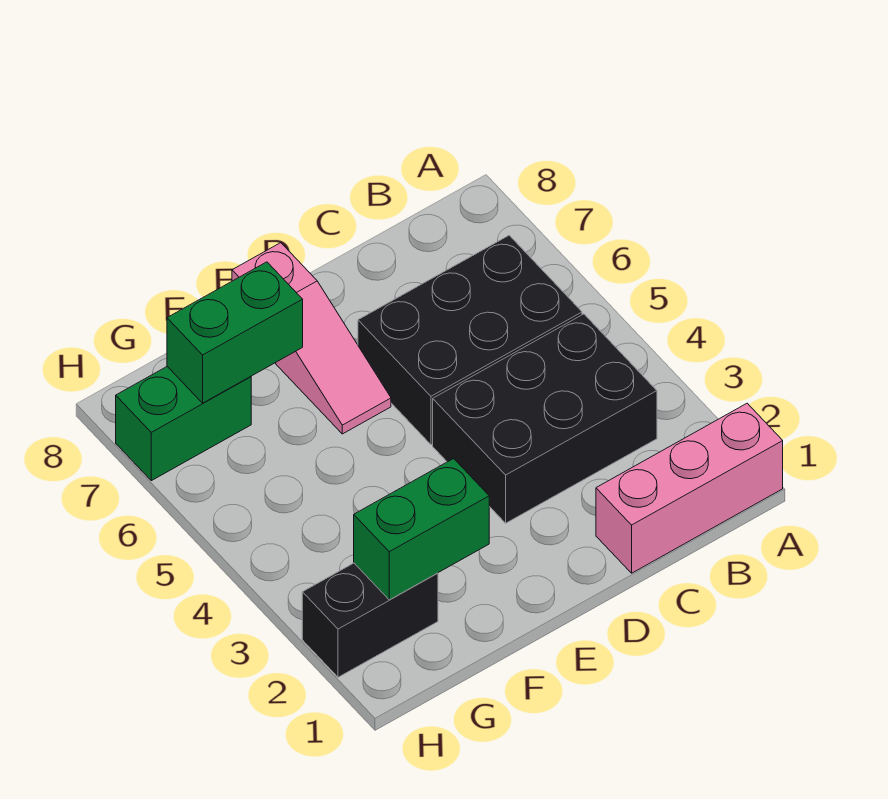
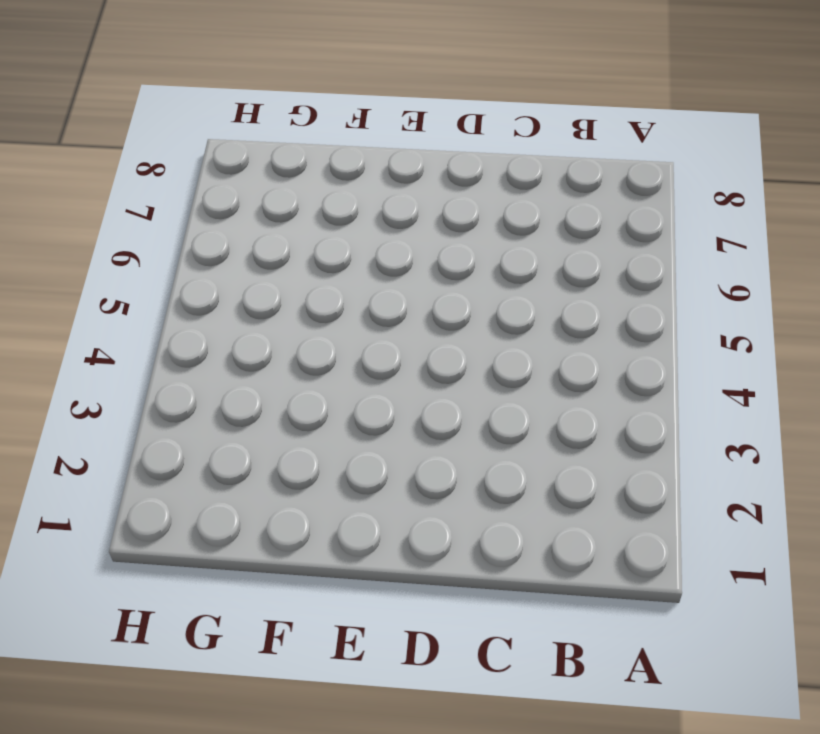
none -> pink 1x3 brick [596,403,783,573]
none -> black 2x3 brick [433,314,657,523]

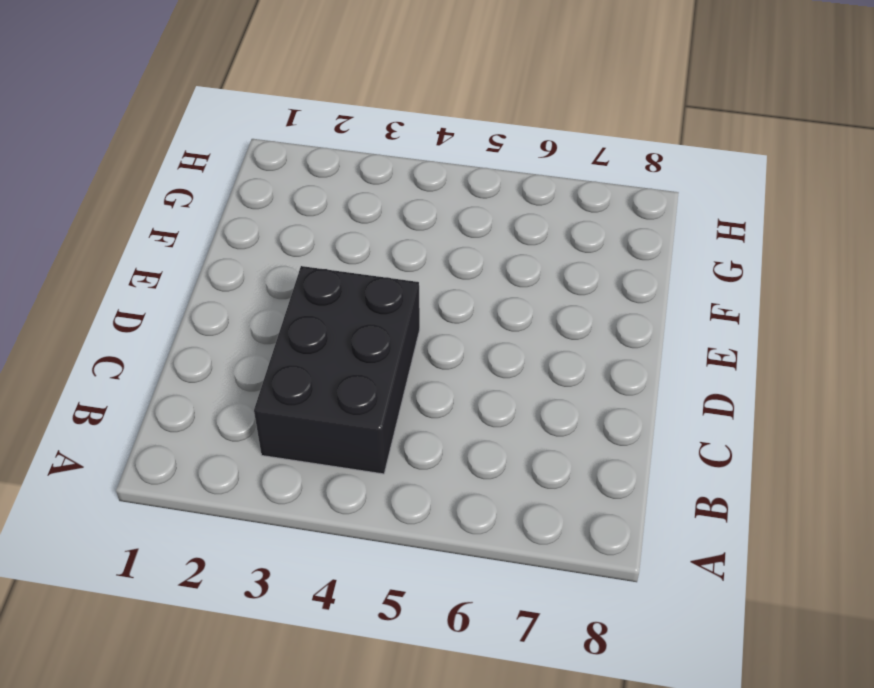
none -> pink 1x3 brick [596,403,783,573]
none -> black 2x3 brick [358,235,582,445]

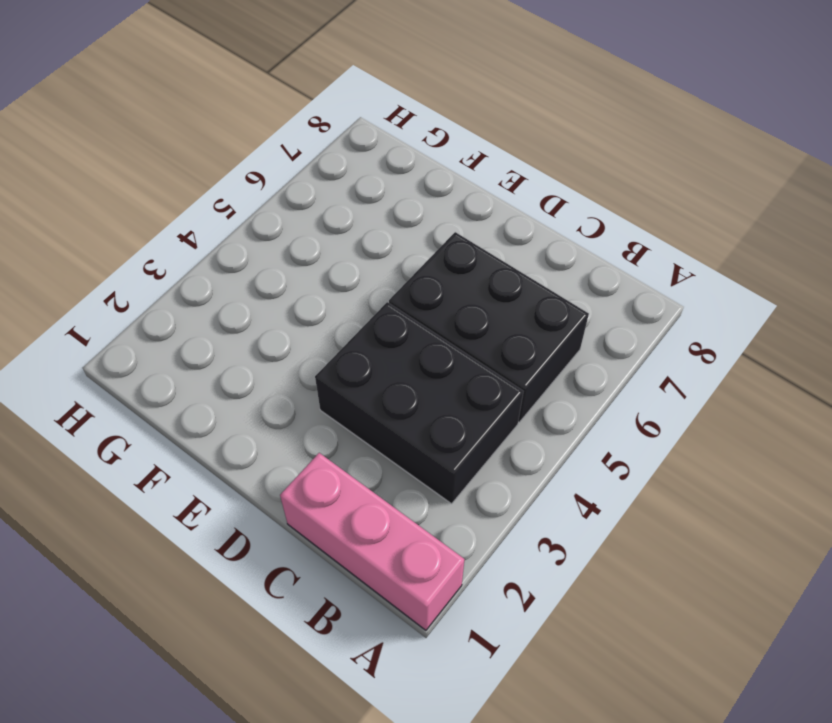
none -> pink 1x3 slope [232,243,391,434]
none -> black 1x2 brick [302,563,438,677]

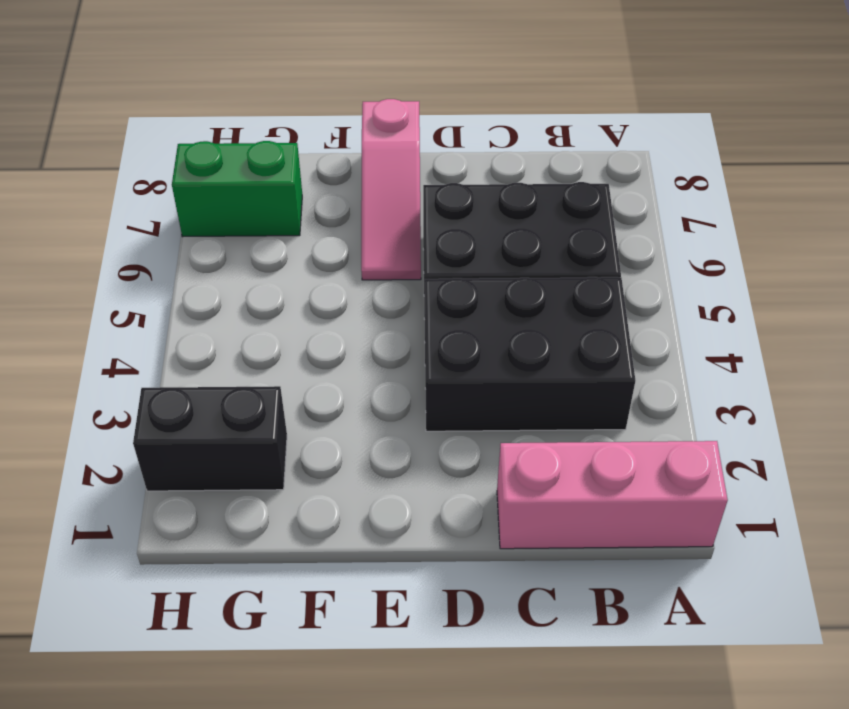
none -> green 1x2 brick [354,459,489,600]
none -> green 1x2 brick [167,262,303,403]

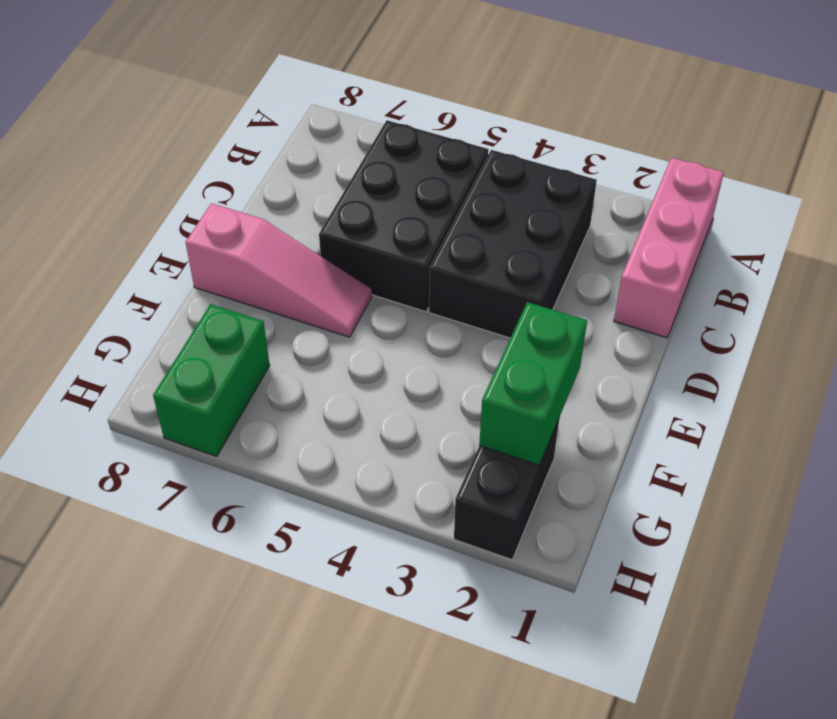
none -> green 1x2 brick [167,262,303,403]

